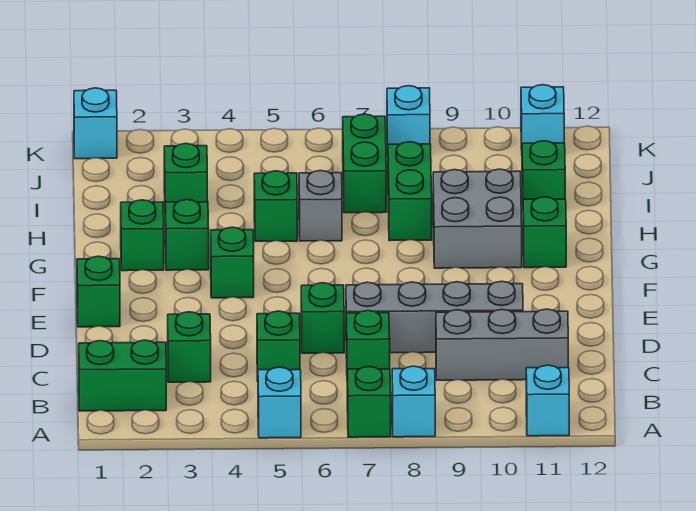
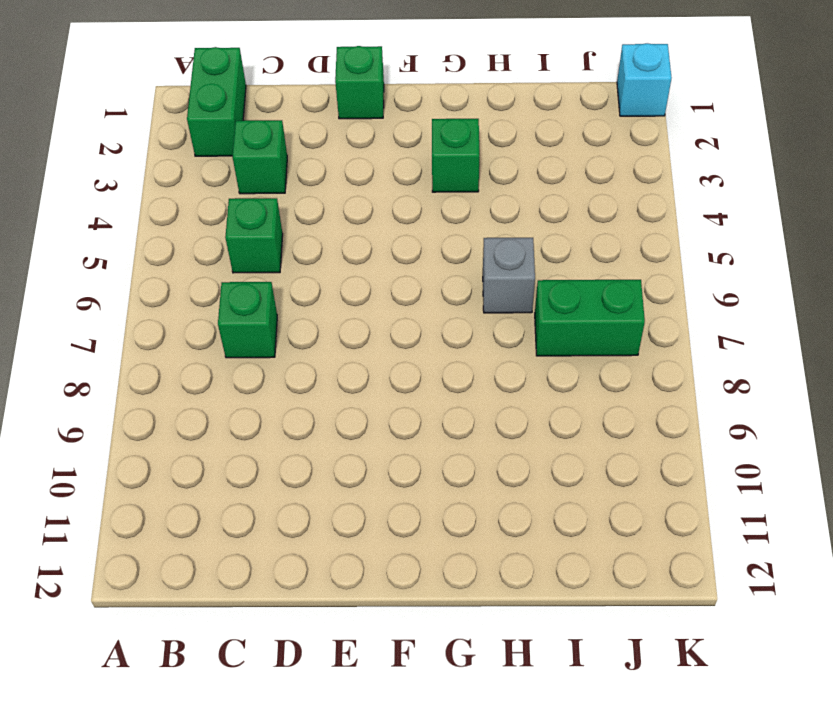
none -> cyan 1x1 brick [258,367,301,438]
none -> green 1x1 brick [347,367,391,437]
none -> cyan 1x1 brick [392,366,435,437]

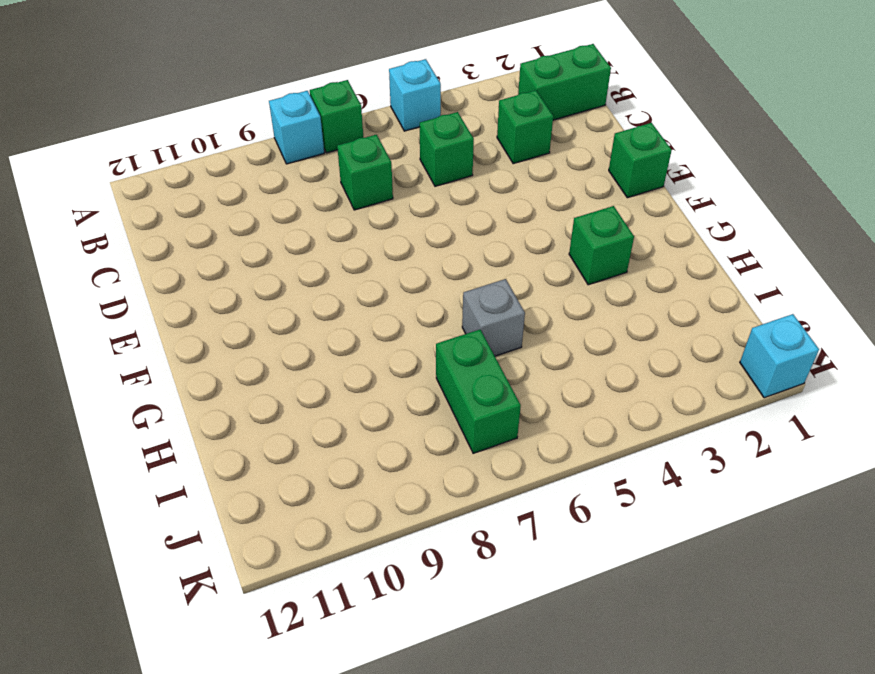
none -> cyan 1x1 brick [526,365,569,436]
none -> grey 1x3 brick [436,309,568,380]
none -> green 1x1 brick [301,283,344,353]

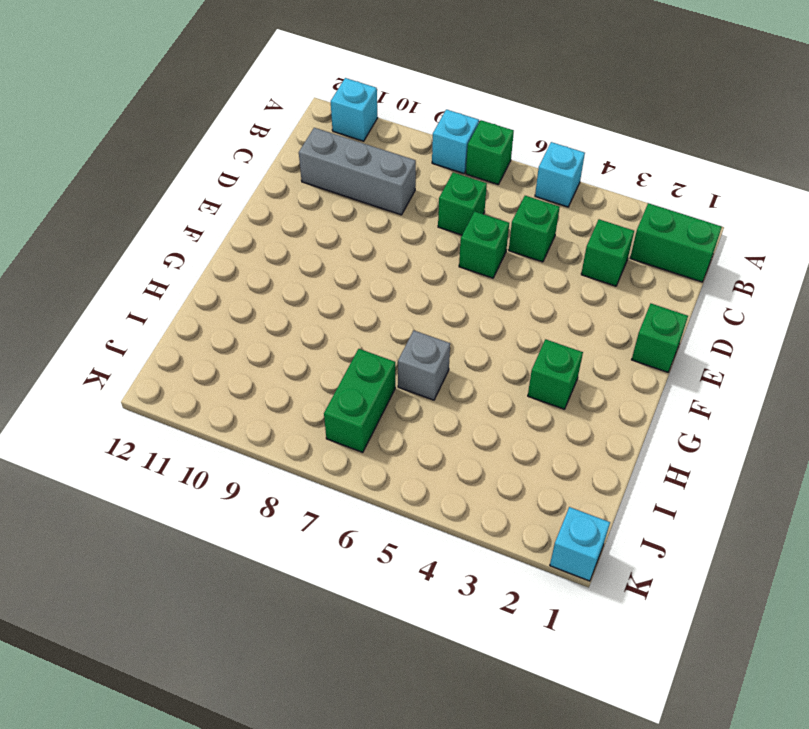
none -> grey 1x4 brick [346,281,523,353]
none -> green 1x1 brick [211,227,254,298]
none -> green 1x1 brick [121,200,164,271]

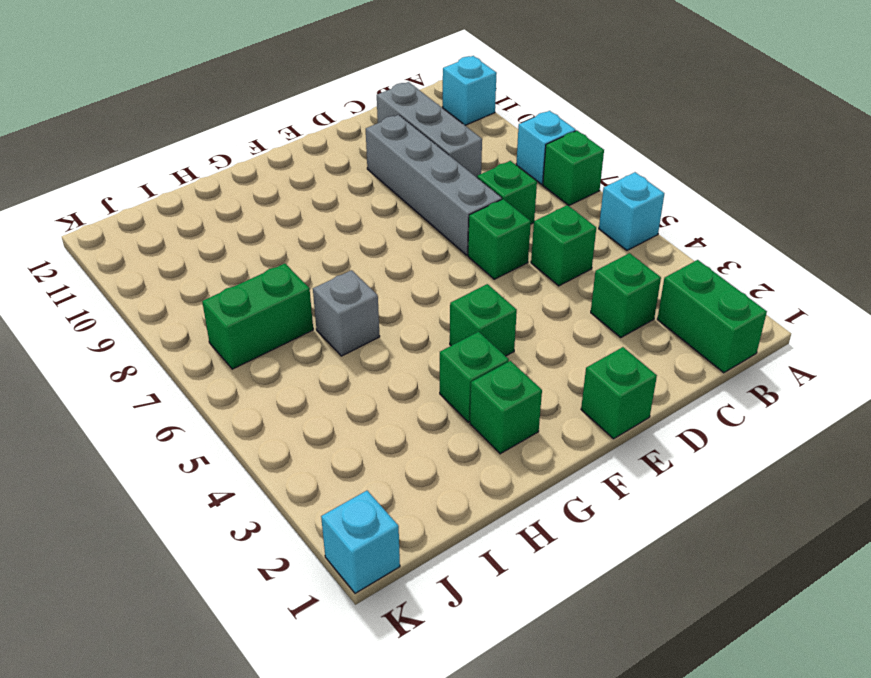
none -> grey 2x2 brick [433,169,522,268]
none -> green 1x1 brick [523,197,566,268]
none -> green 1x1 brick [254,171,297,241]

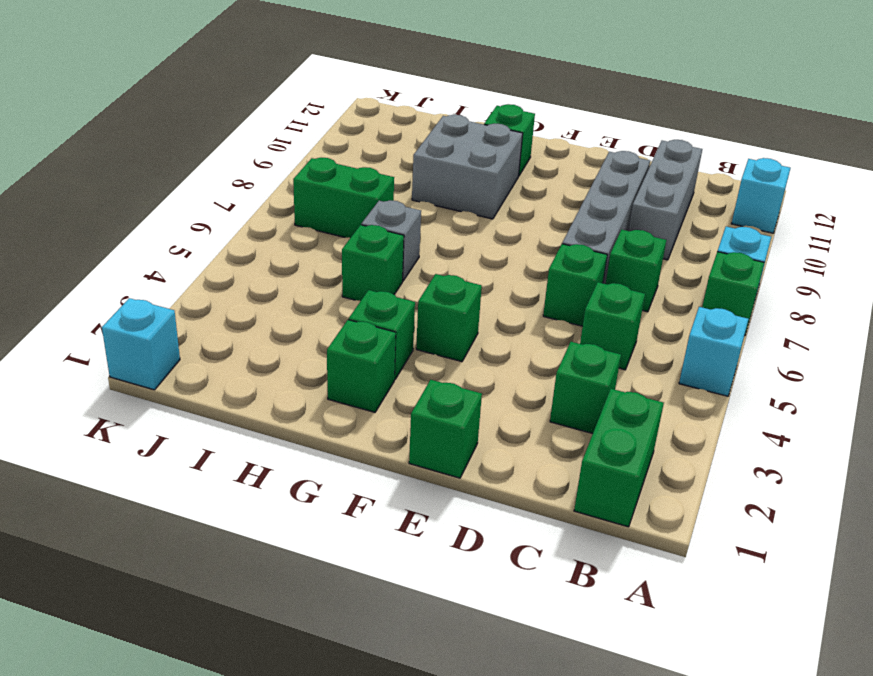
none -> green 1x2 brick [388,142,432,241]
none -> green 1x1 brick [164,143,207,202]
none -> green 1x1 brick [522,141,565,203]

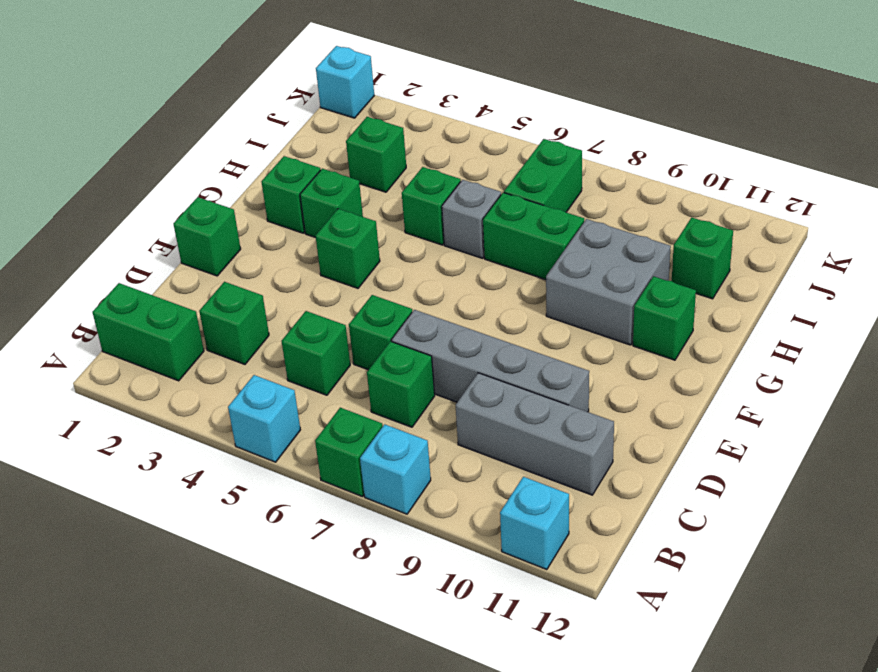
green 1x2 brick [483,193,584,280] -> green 1x2 brick turned to [388,142,432,241]
none -> cyan 1x1 brick [387,86,430,156]
none -> cyan 1x1 brick [521,85,564,149]

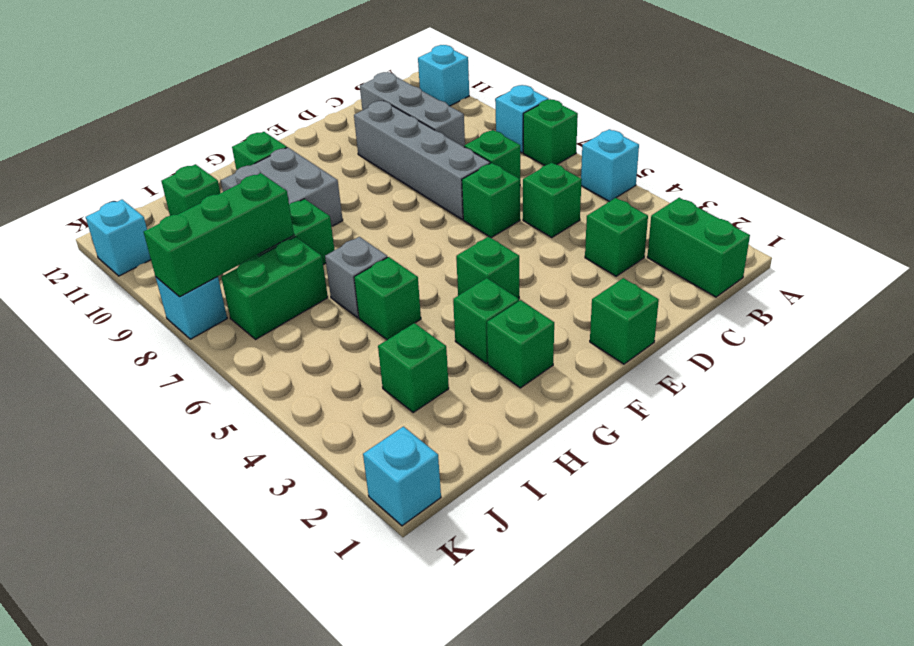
green 1x3 brick [144,173,294,297] -> none

